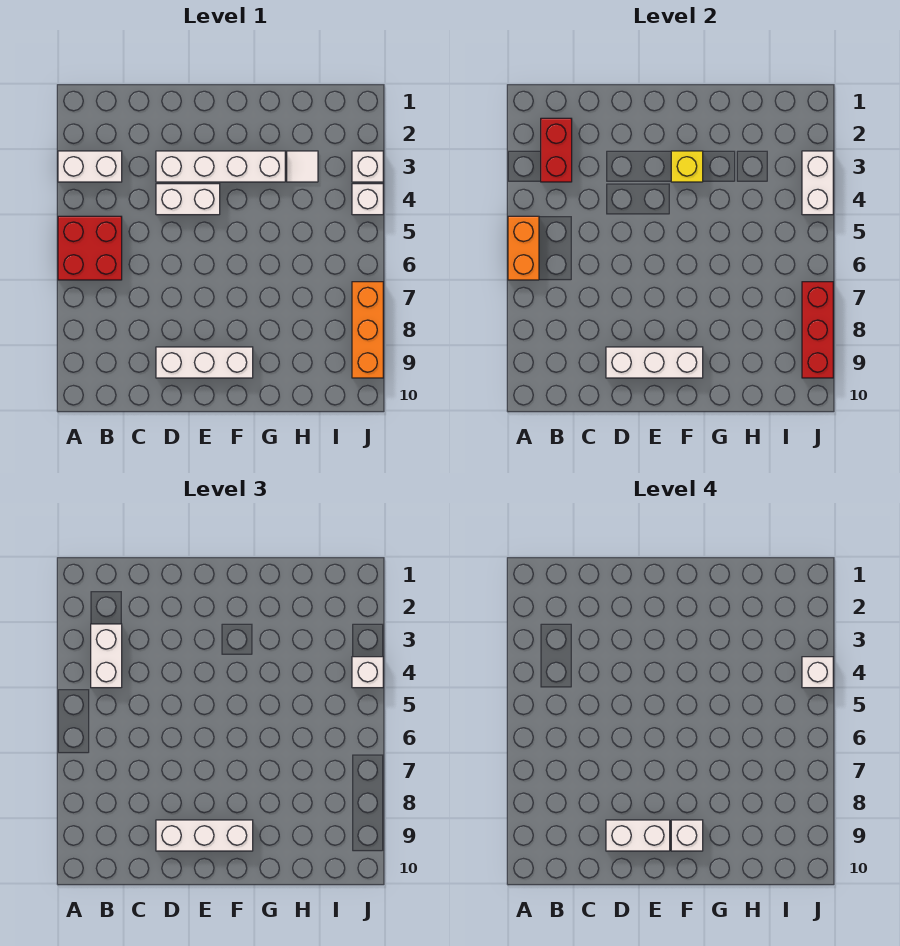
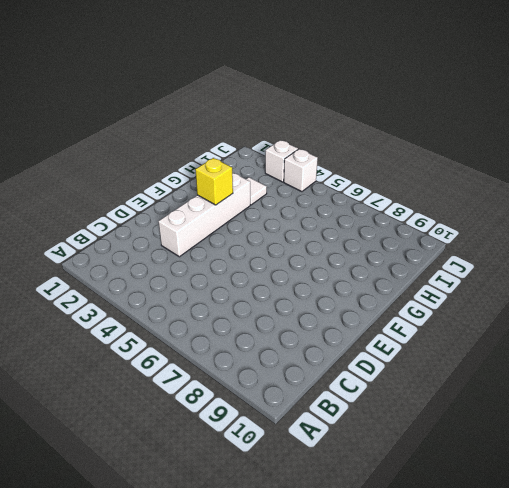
none -> white 1x2 brick [58,151,122,182]
none -> red 2x2 brick [58,216,122,280]
none -> white 1x2 brick [156,184,220,215]

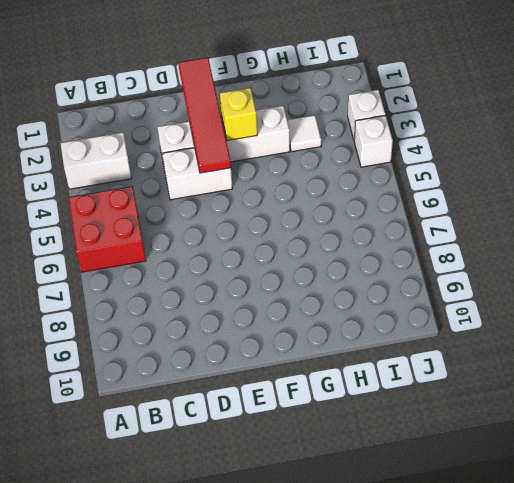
red 1x4 tile [178,57,231,173] -> none
none -> white 1x3 brick [156,347,253,378]
none -> orange 1x3 brick [352,282,383,378]
none -> orange 1x2 brick [508,216,539,280]

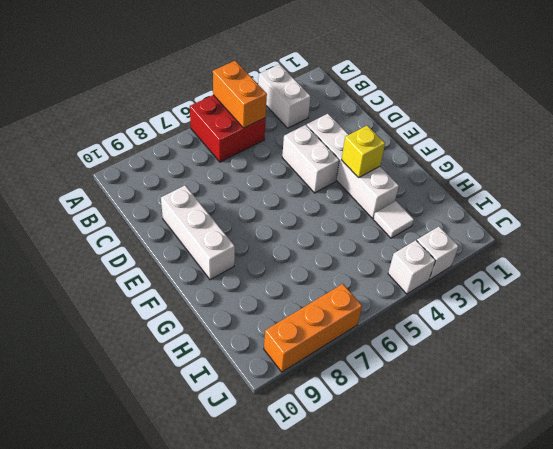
orange 1x2 brick [213,61,267,128] -> orange 1x2 brick turned to [508,216,539,280]
none -> red 1x2 brick [541,118,572,182]
none -> white 1x3 brick [606,347,703,378]
none -> white 1x2 brick [802,151,833,215]

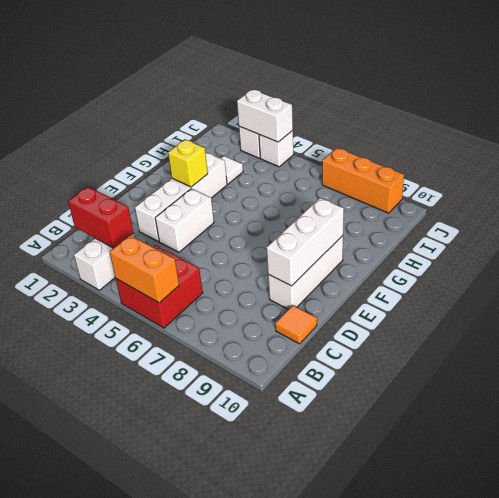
orange 1x1 tile [275,305,317,344] -> none
none -> red 1x3 brick [802,282,833,378]
none -> white 1x2 brick [91,624,122,688]
none -> white 1x3 brick [156,820,253,851]

